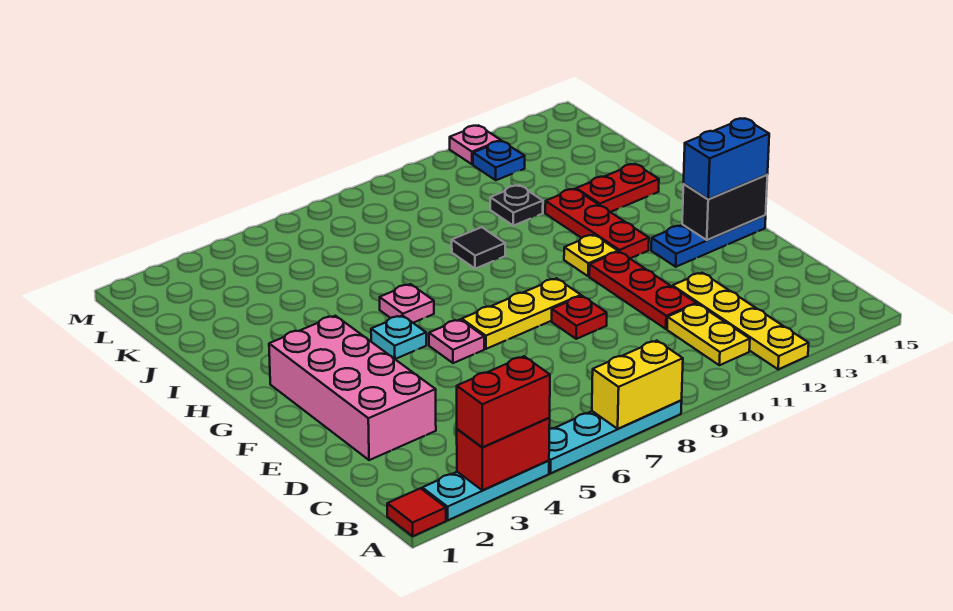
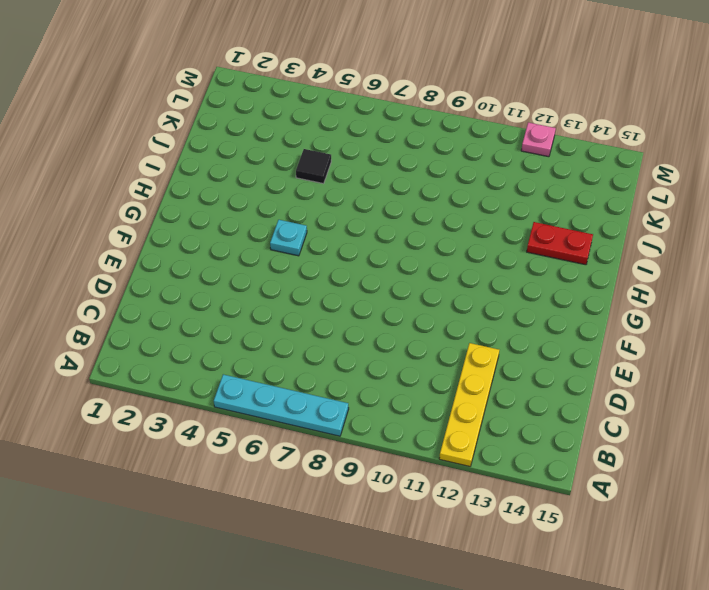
black 1x1 tile [296,149,331,184] -> black 1x1 tile moved to [452,227,505,269]
none -> red 1x1 tile [387,488,446,536]
none -> cyan 1x3 plate [422,460,549,520]
none -> yellow 1x2 plate [667,304,750,365]

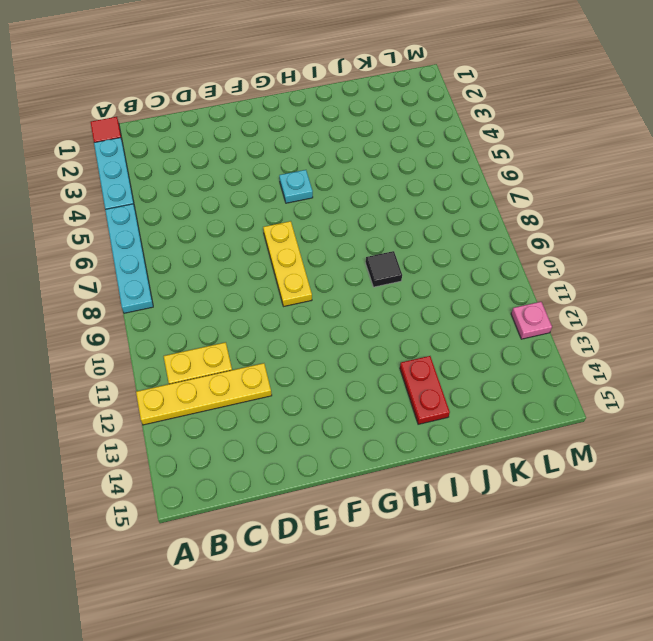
none -> pink 2x4 brick [269,316,436,460]
none -> red 1x3 plate [589,252,696,329]
none -> red 1x1 plate [552,296,607,339]

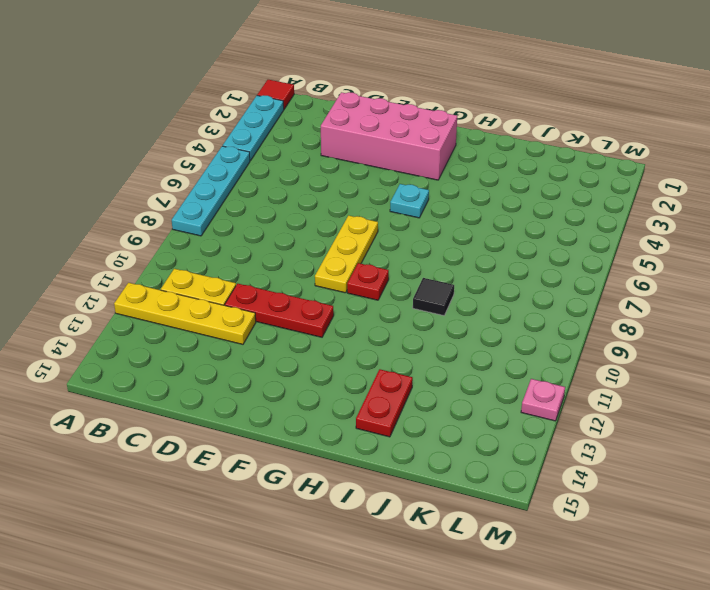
red 1x1 plate [347,263,389,300] -> red 1x1 plate moved to [552,296,607,339]
none -> pink 1x1 plate [429,320,484,363]
none -> blue 1x3 plate [651,215,766,267]
none -> yellow 1x1 plate [564,235,618,276]

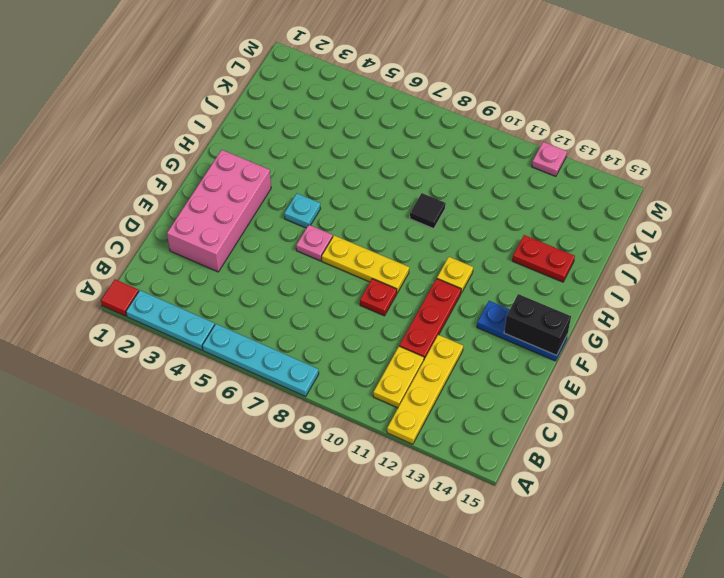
none -> red 1x3 plate [545,189,649,258]
none -> pink 1x1 plate [380,284,434,323]
none -> black 1x1 plate [490,185,543,226]

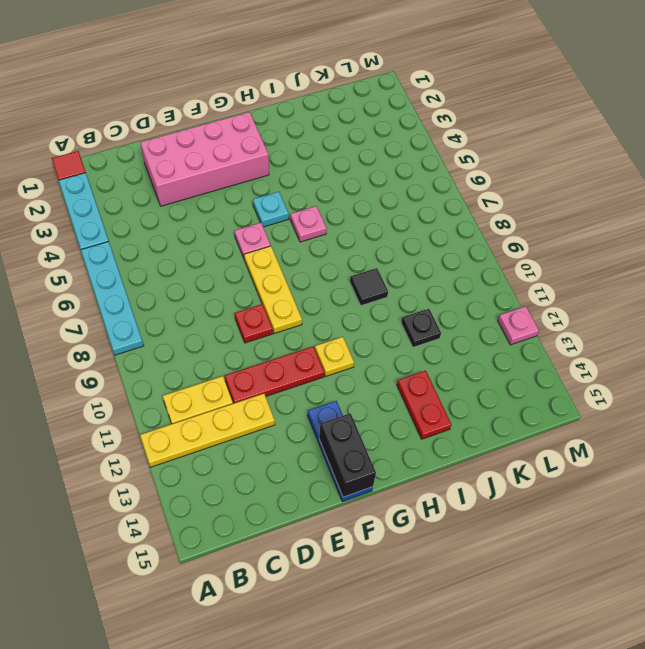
none -> red 1x3 plate [545,189,649,258]
none -> blue 1x1 plate [473,141,525,180]
none -> red 1x2 brick [457,418,550,490]

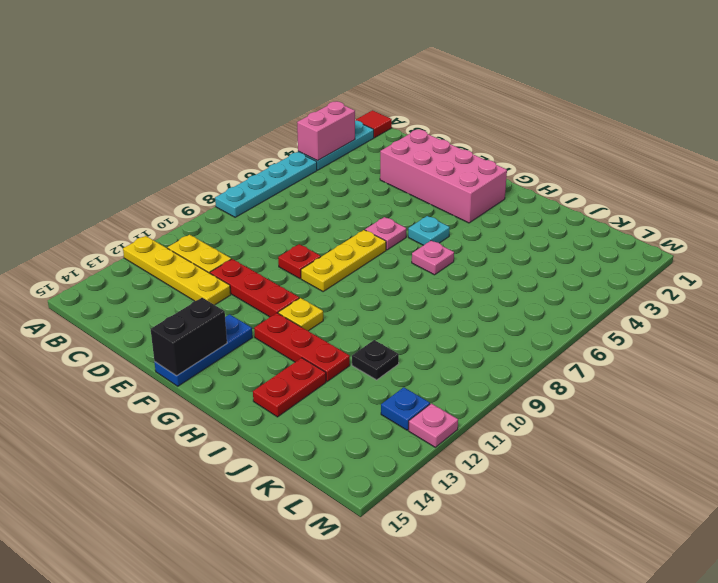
pink 1x2 brick [297,101,355,161] -> red 1x2 brick [457,418,550,490]
none -> black 1x1 tile [452,227,505,269]
none -> yellow 1x2 brick [592,341,683,429]
none -> red 1x2 brick [457,356,550,447]

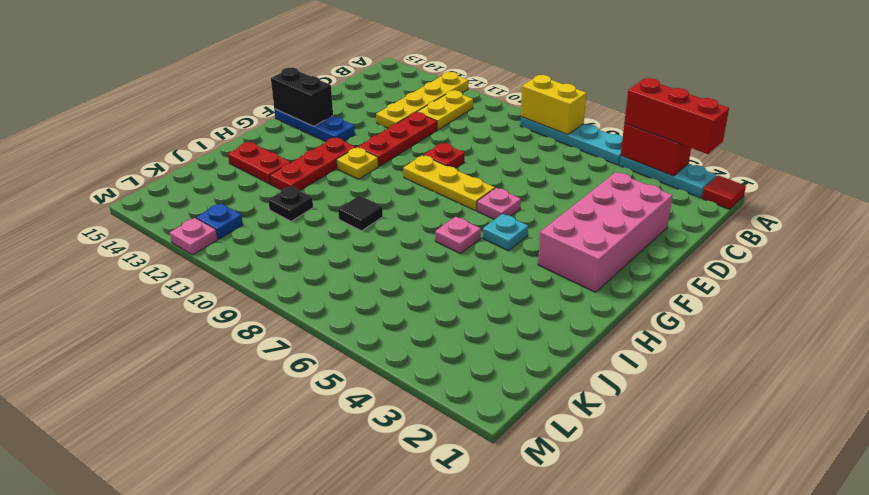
red 1x3 brick [624,78,729,154] -> red 1x2 brick [457,356,550,447]
none -> blue 1x2 brick [684,118,769,199]

